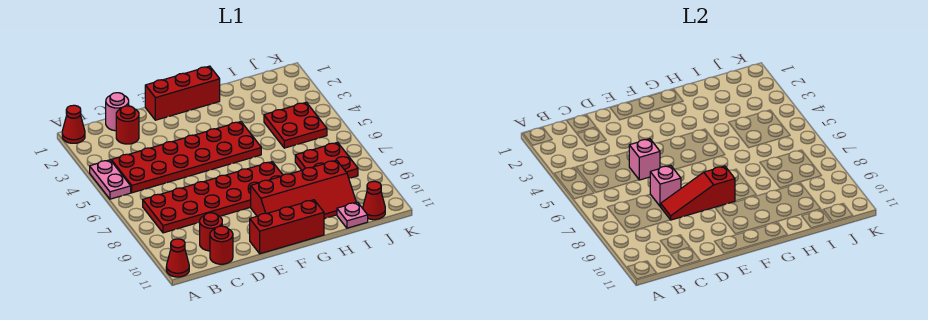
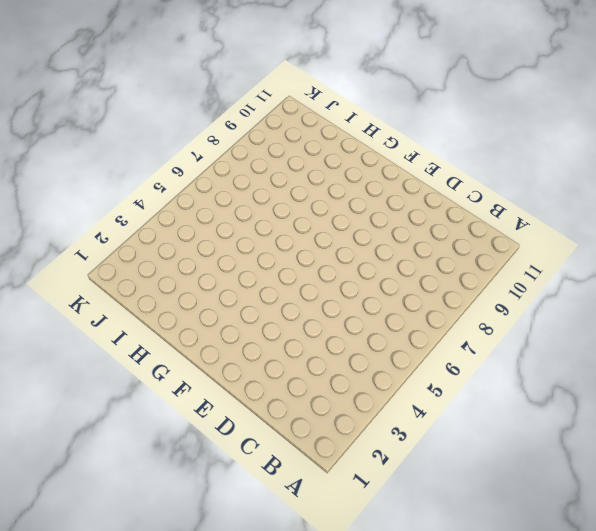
none -> red 1x1 cone [62,105,85,143]
none -> pink 1x2 plate [90,160,131,199]
none -> red 1x1 cone [166,239,189,277]

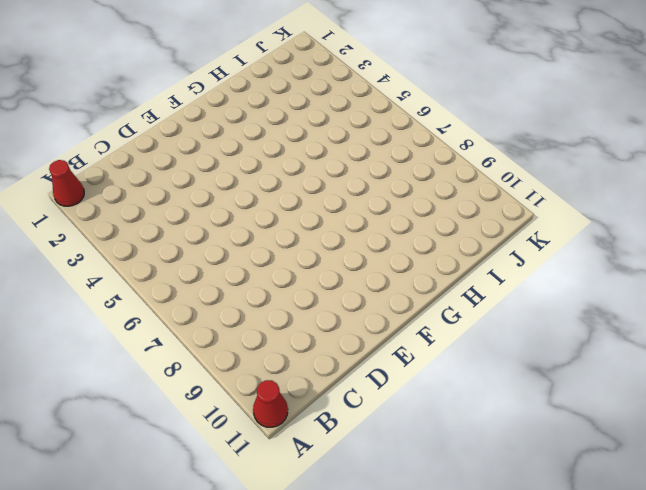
none -> pink 1x2 plate [90,160,131,199]
none -> red 2x6 plate [111,122,261,193]
none -> red 2x6 plate [143,162,283,233]

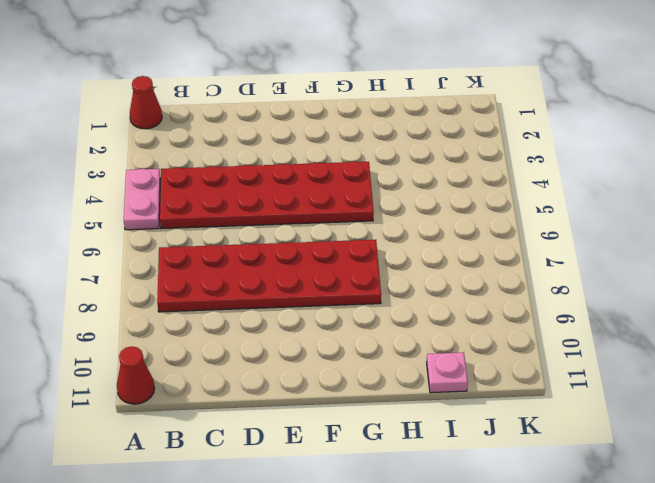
none -> pink 1x1 round brick [106,93,129,131]
none -> red 1x1 round brick [116,106,139,144]
none -> red 1x1 round brick [200,213,222,251]

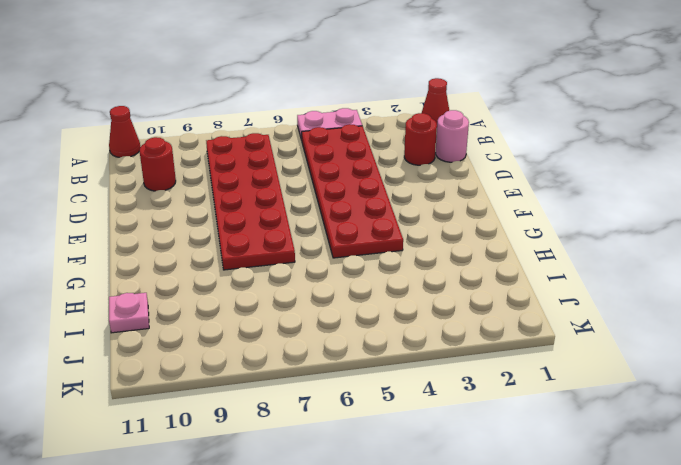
none -> red 1x1 round brick [210,226,233,264]
none -> red 1x3 brick [145,66,220,120]
none -> red 1x3 brick [250,200,324,254]

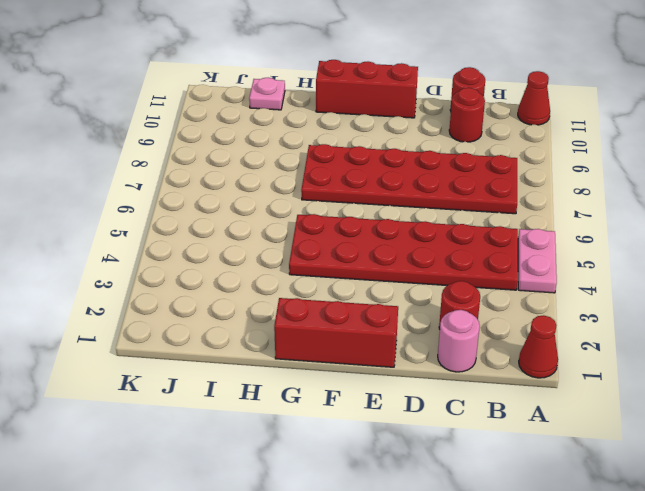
none -> red 2x4 slope [251,160,356,218]
none -> red 2x2 plate [264,102,327,148]
none -> red 2x2 plate [295,142,358,178]

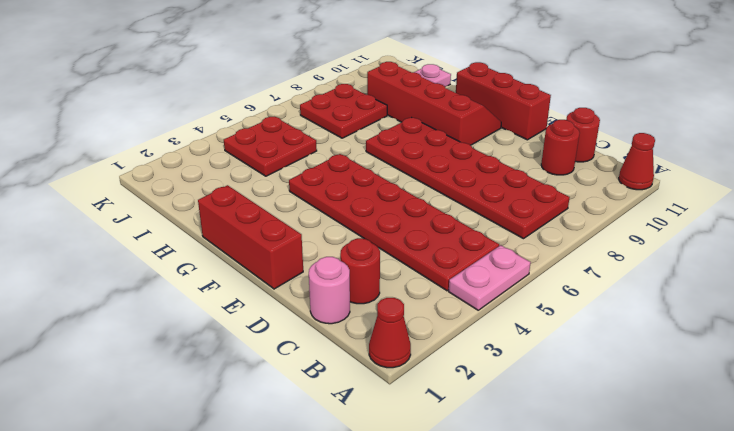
none -> red 1x1 cone [363,181,385,220]
none -> pink 1x1 brick [629,139,660,180]
none -> pink 1x1 brick [650,166,681,207]

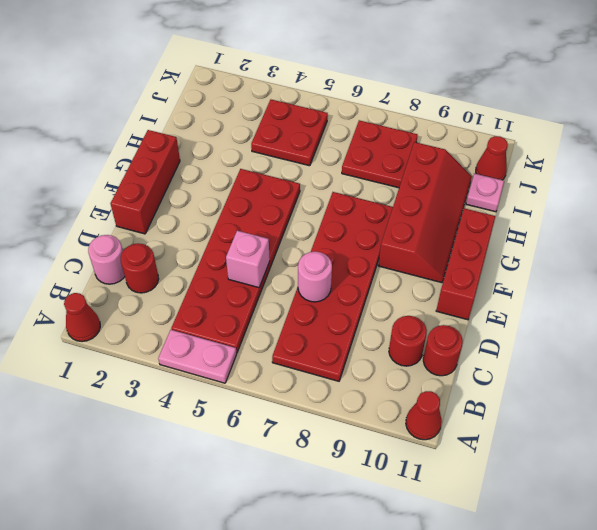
pink 1x1 round brick [298,252,332,302] -> pink 1x1 brick [650,166,681,207]
none -> red 1x3 slope [661,166,735,220]

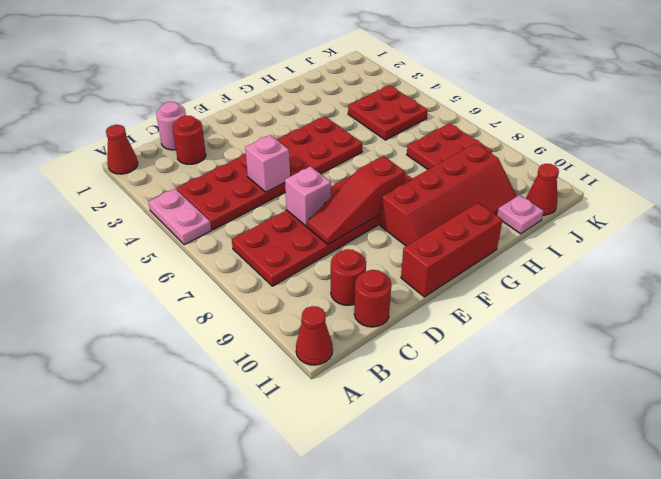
none -> red 1x3 brick [145,66,220,120]

